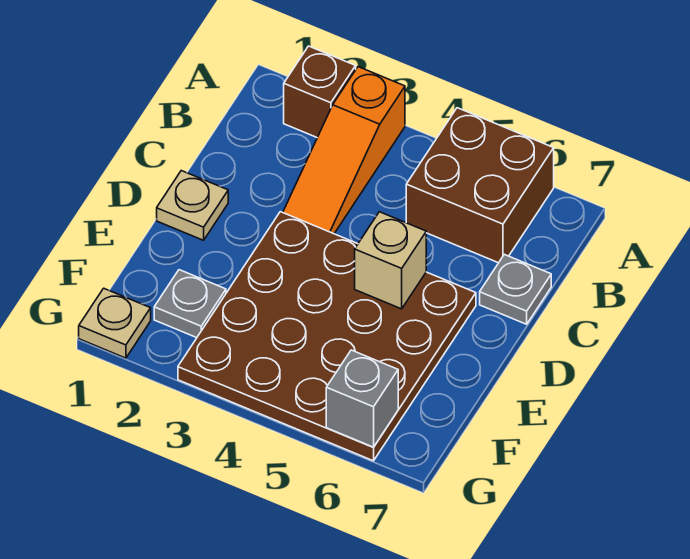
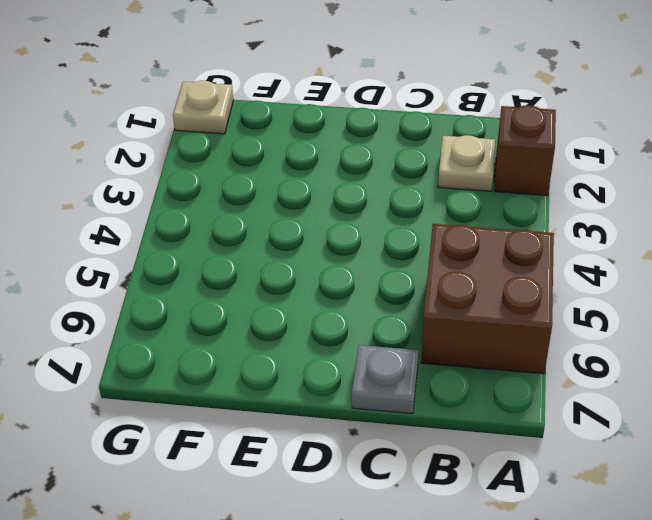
tan 1x1 plate [438,135,495,191] -> tan 1x1 plate moved to [157,171,228,240]
none -> orange 1x3 slope [283,67,405,234]
none -> brown 4x4 plate [178,212,476,461]

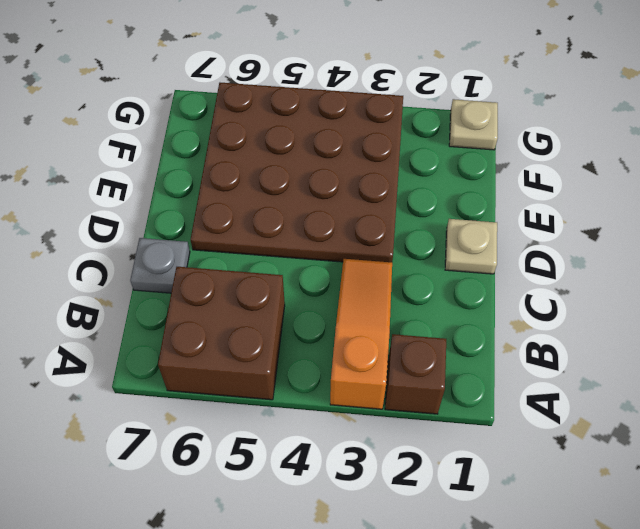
none -> grey 1x1 plate [154,270,226,338]
none -> tan 1x1 brick [355,212,426,309]

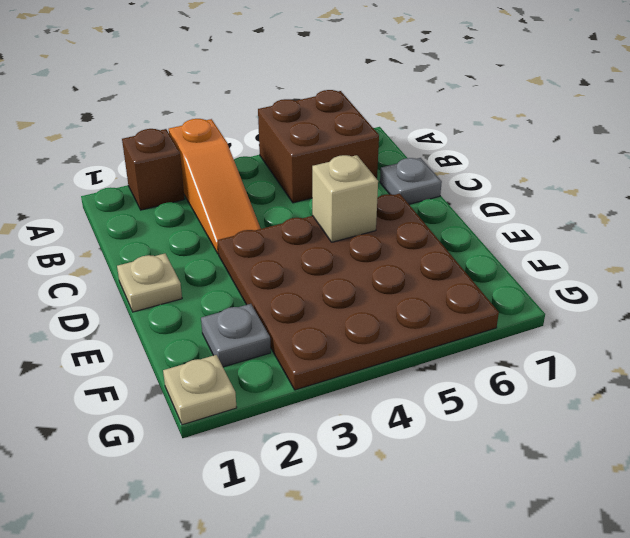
none -> grey 1x1 brick [326,350,398,447]

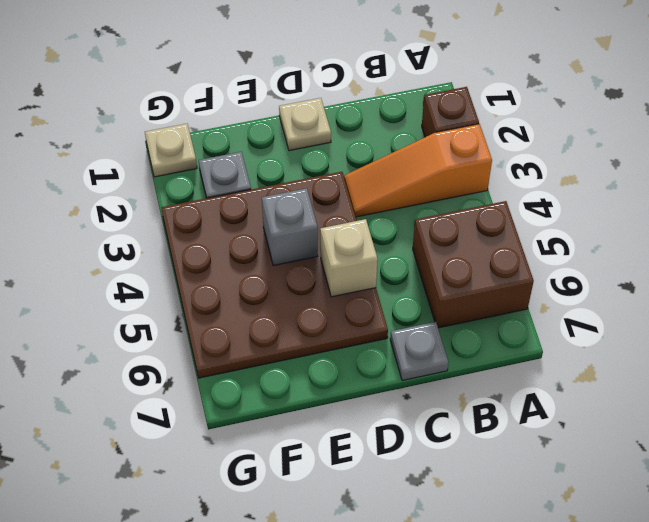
grey 1x1 brick [262,188,318,266] -> grey 1x1 brick moved to [326,350,398,447]

